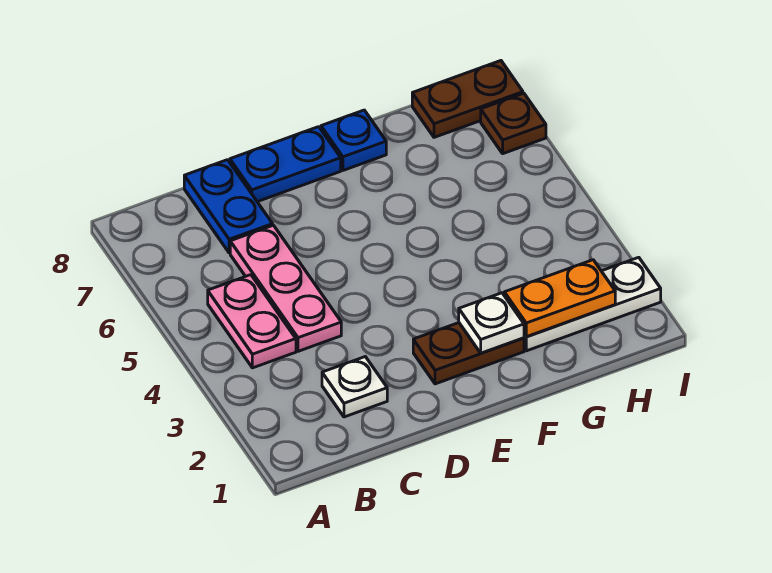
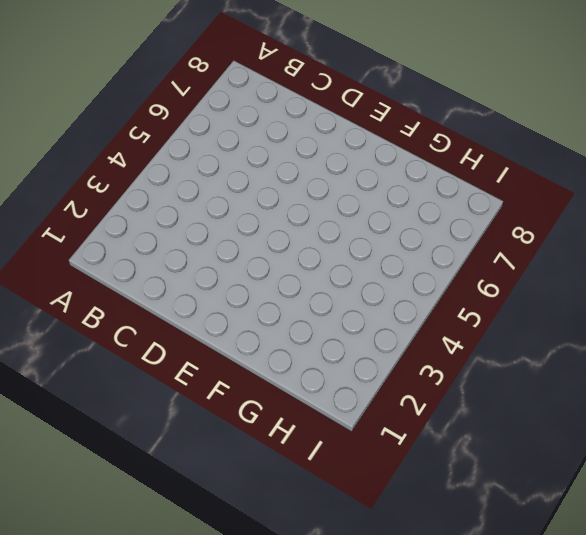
none -> pink 1x2 plate [208,275,296,368]
none -> white 1x1 plate [322,357,387,417]
none -> pink 1x3 plate [230,225,341,351]

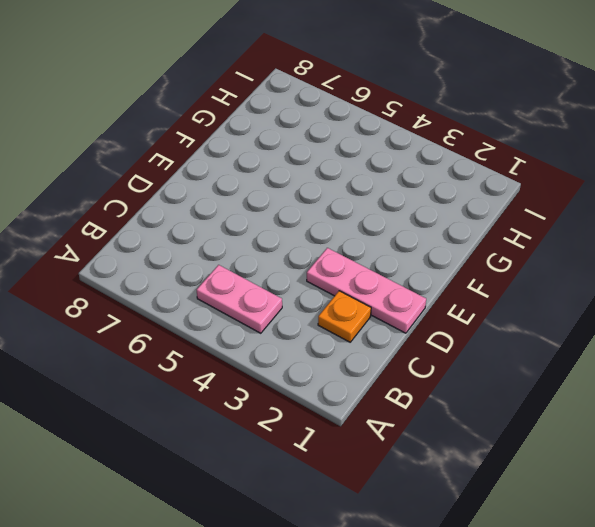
orange 1x1 plate [318,291,371,342] -> white 1x1 plate [322,357,387,417]
pink 1x3 plate [307,248,426,333] -> pink 1x3 plate moved to [230,225,341,351]
none -> blue 1x2 plate [184,160,273,253]
none -> blue 1x2 plate [230,127,341,202]
none -> brown 1x2 plate [413,323,524,384]

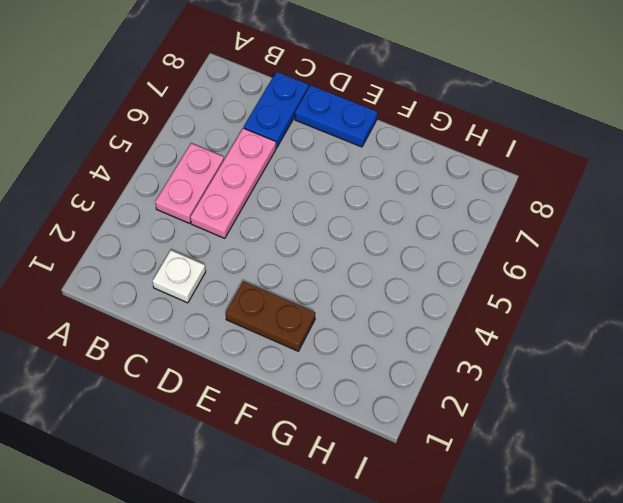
none -> blue 1x1 plate [321,110,386,170]
none -> white 1x3 plate [524,257,661,351]
none -> brown 1x2 plate [412,61,523,137]

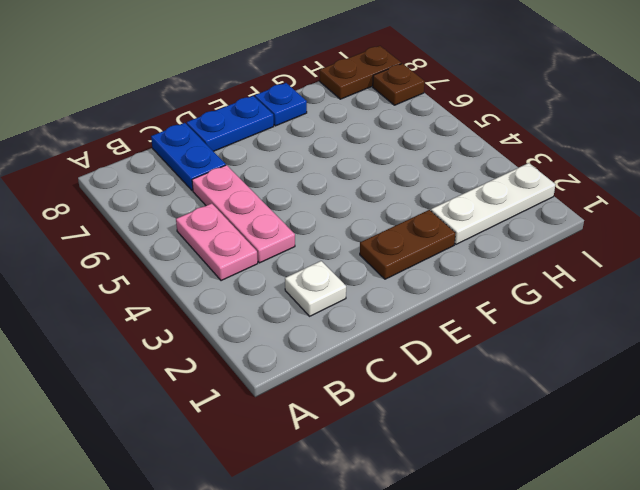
none -> white 1x1 plate [459,293,524,353]
none -> orange 1x2 plate [504,260,615,337]

